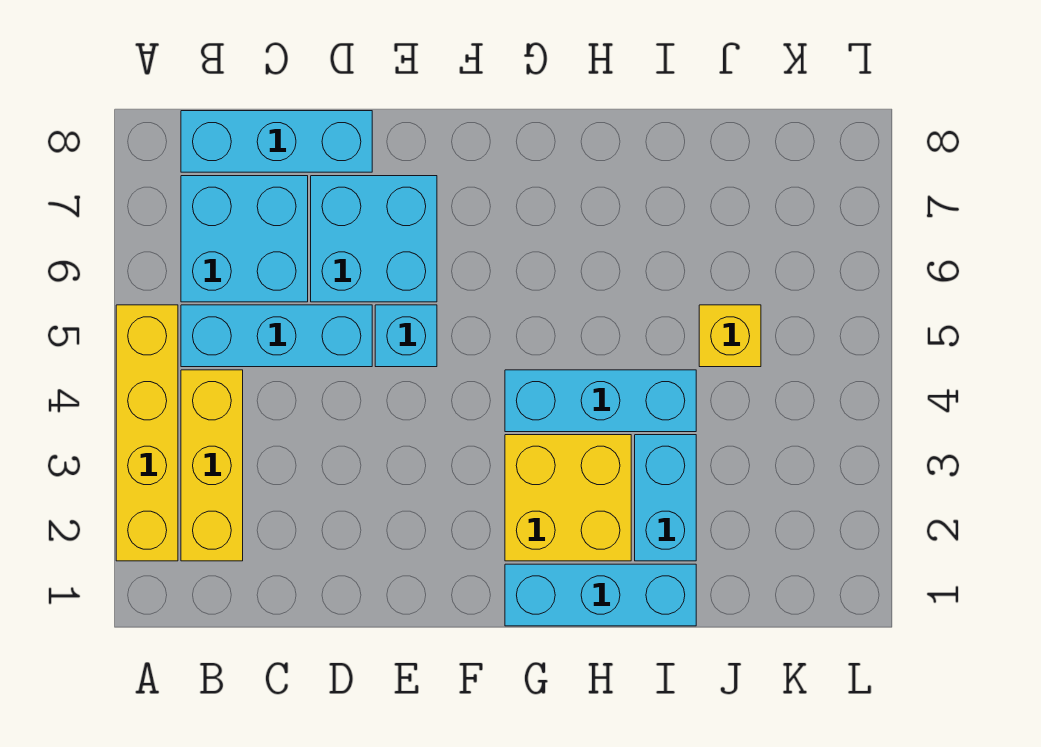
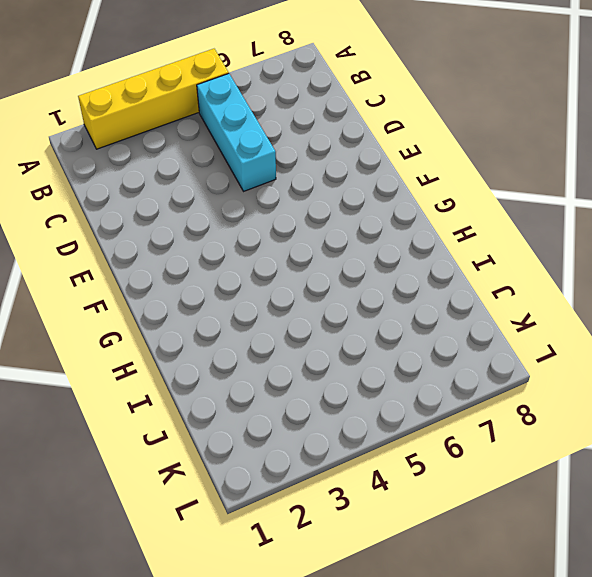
none -> yellow 1x3 brick [181,370,243,561]
none -> cyan 2x2 brick [181,176,308,302]
none -> cyan 1x3 brick [181,111,372,172]

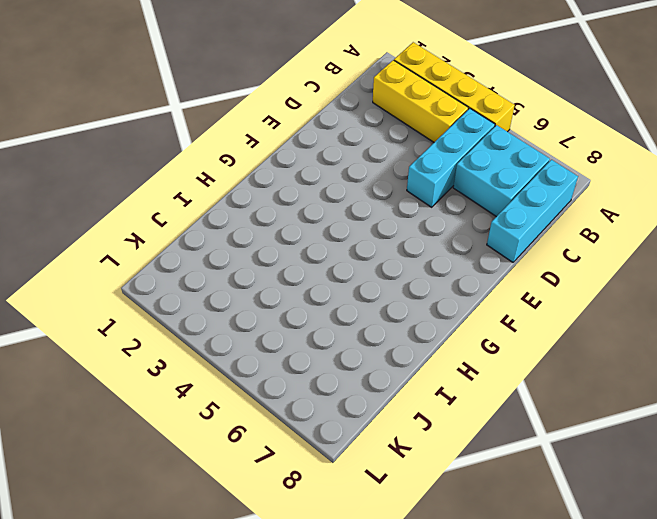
none -> cyan 2x2 brick [311,176,437,302]
none -> cyan 1x1 brick [375,305,437,367]
none -> cyan 1x3 brick [505,564,696,626]

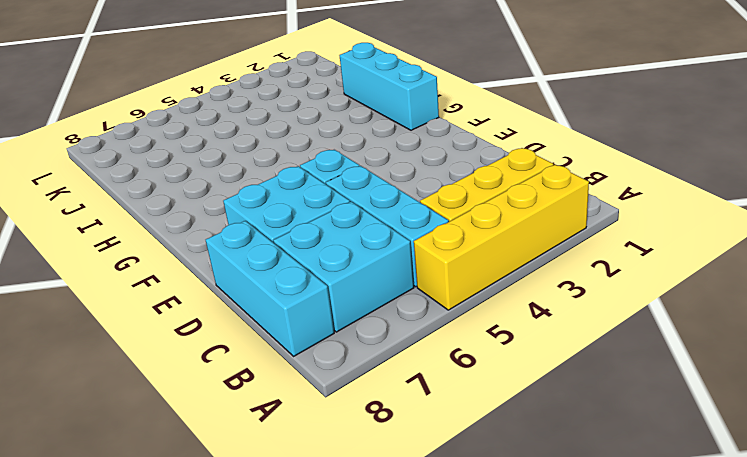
none -> yellow 2x2 brick [505,435,631,561]
none -> cyan 1x3 brick [505,370,696,432]
none -> cyan 1x2 brick [635,435,696,561]

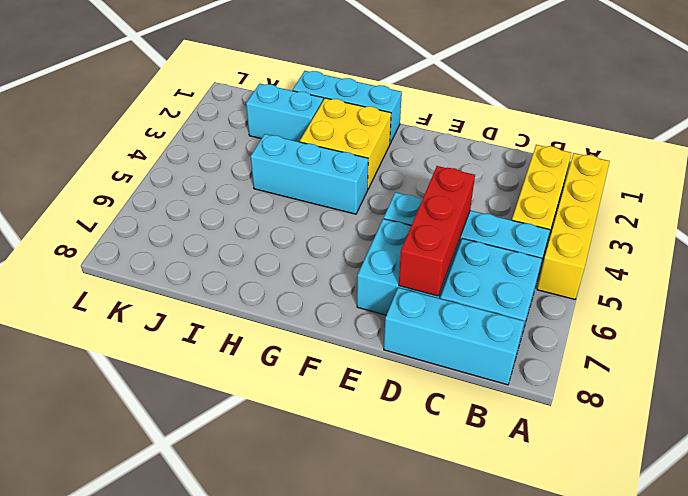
red 1x3 brick [399,166,475,296] -> none
cyan 1x2 brick [246,84,323,142] -> cyan 1x2 brick turned to [635,435,696,561]
none -> yellow 1x1 brick [699,305,761,367]

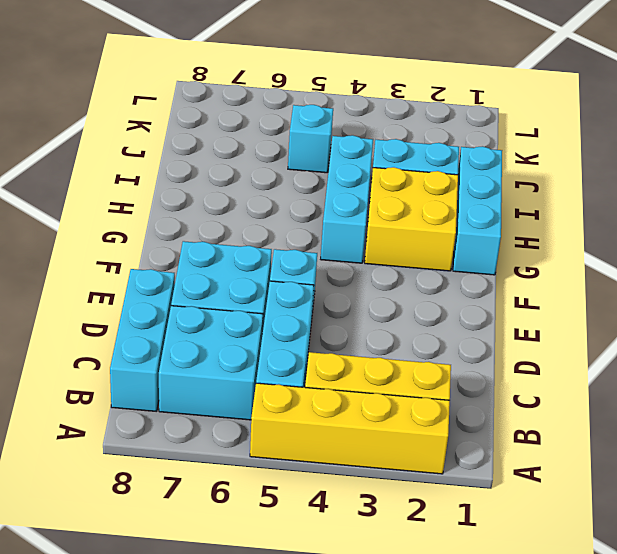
cyan 1x1 brick [288,105,333,173] -> yellow 1x1 brick [699,305,761,367]

